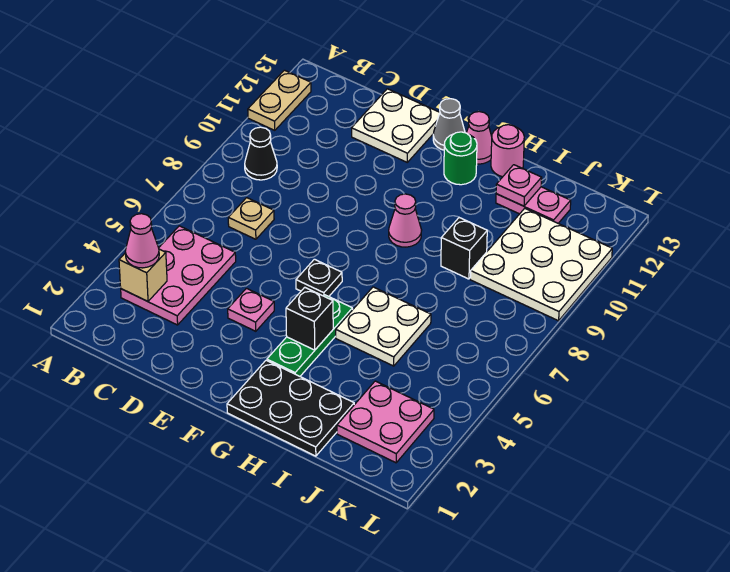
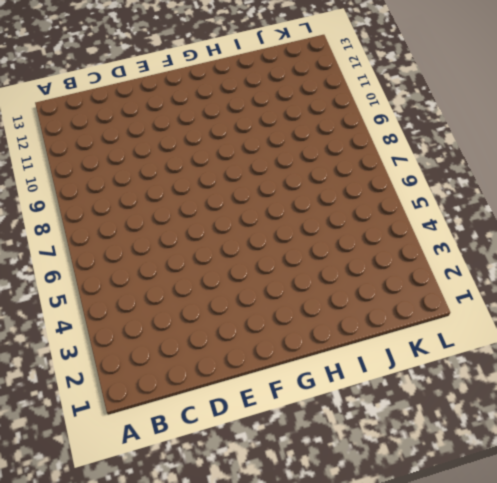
none -> tan 1x2 plate [248,70,311,130]
none -> pink 2x3 plate [121,226,236,325]
none -> black 1x1 cone [245,127,277,180]

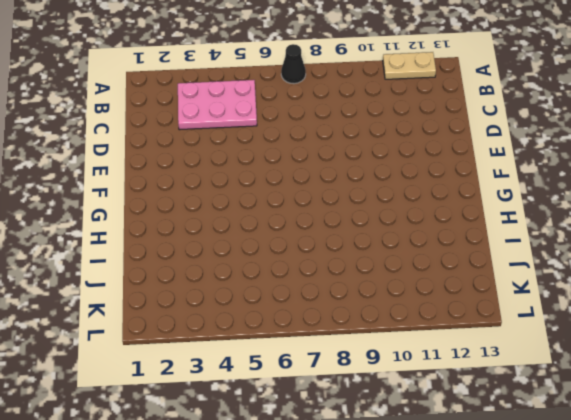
black 1x1 cone [281,44,306,84] -> black 1x1 cone moved to [245,127,277,180]
none -> tan 1x1 plate [228,198,274,239]
none -> white 2x2 plate [352,89,440,162]
none -> pink 1x1 plate [228,288,274,331]

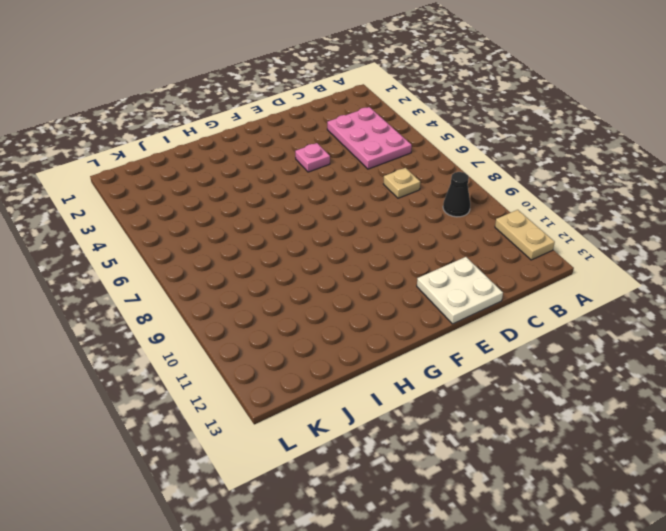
none -> black 1x1 plate [296,259,342,296]
none -> grey 1x1 cone [433,99,465,150]
none -> black 2x3 plate [227,360,354,456]

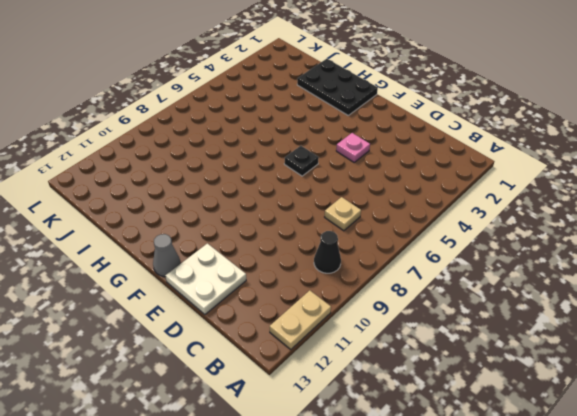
none -> pink 2x3 plate [121,226,236,325]
none -> green 1x3 plate [267,295,353,376]
none -> pink 1x1 cone [389,194,422,247]

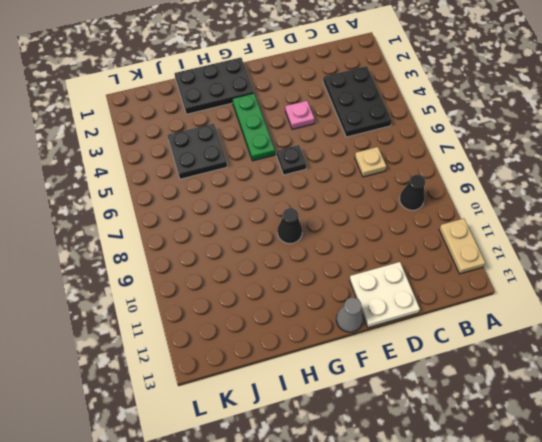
black 2x3 plate [323,66,392,137] -> pink 2x3 plate [121,226,236,325]
black 1x1 cone [277,208,302,244] -> pink 1x1 cone [389,194,422,247]
black 2x2 plate [168,124,227,179] -> white 2x2 plate [336,287,431,366]
none -> green 1x1 round brick [444,132,477,185]
none -> pink 1x1 cone [467,112,492,164]
none -> pink 1x1 round brick [491,125,524,177]

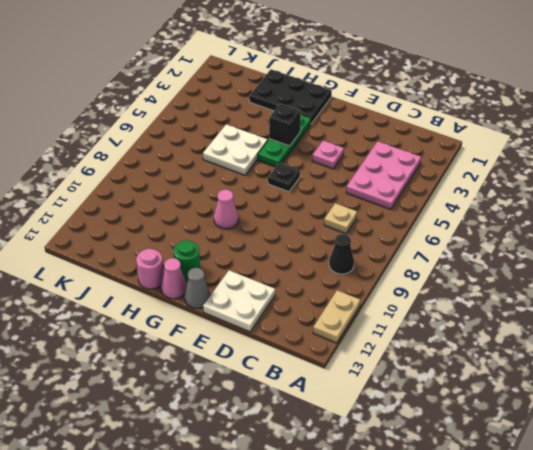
none -> black 1x1 brick [441,218,487,279]
none -> pink 1x2 plate [496,187,571,223]
none -> pink 2x2 plate [337,381,434,463]

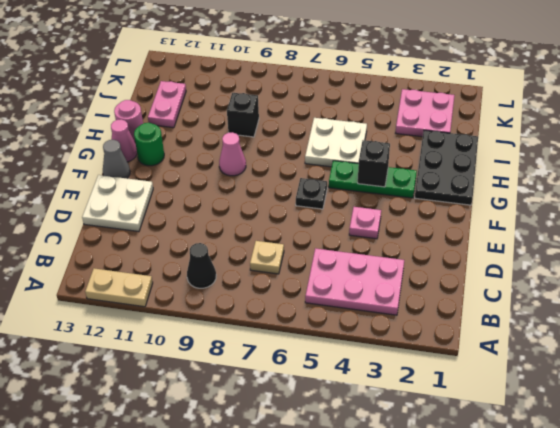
none -> white 3x3 plate [470,208,612,321]
none -> tan 1x1 brick [119,249,167,301]
none -> pink 1x1 plate [496,165,542,206]

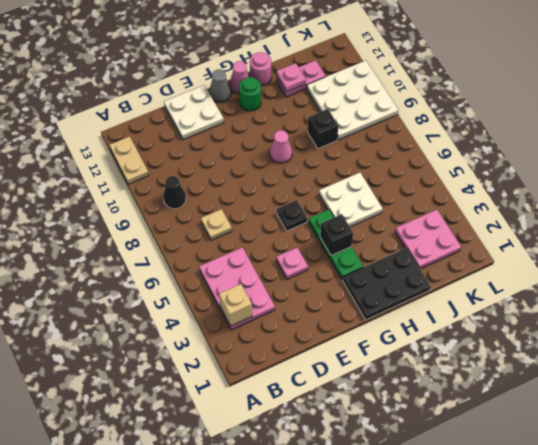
none -> pink 1x1 cone [125,214,159,268]

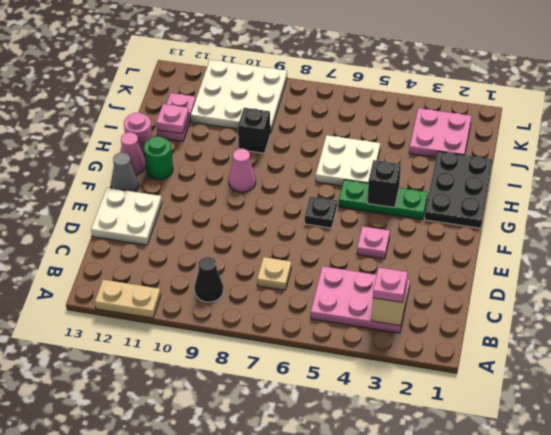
pink 1x1 plate [373,267,408,302] -> pink 1x1 cone [125,214,159,268]

